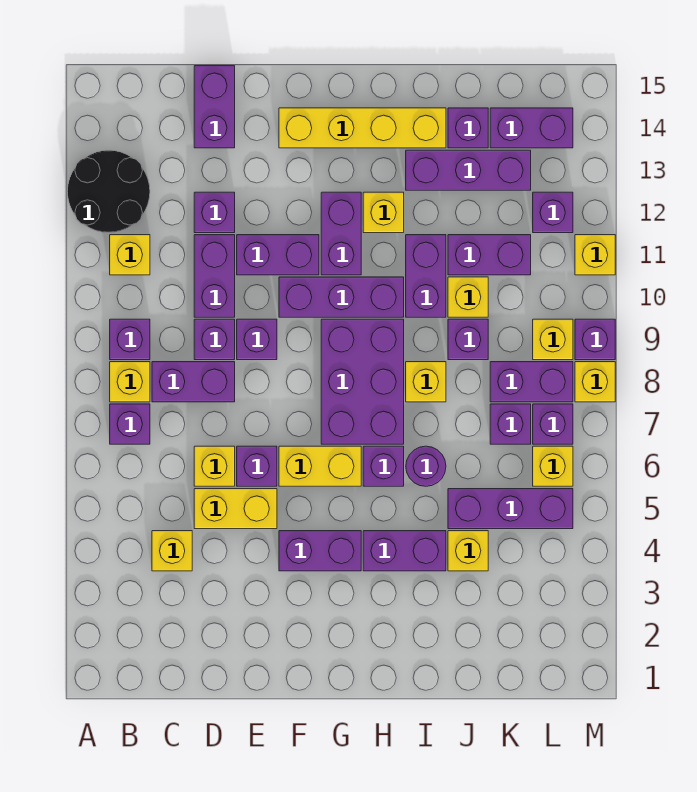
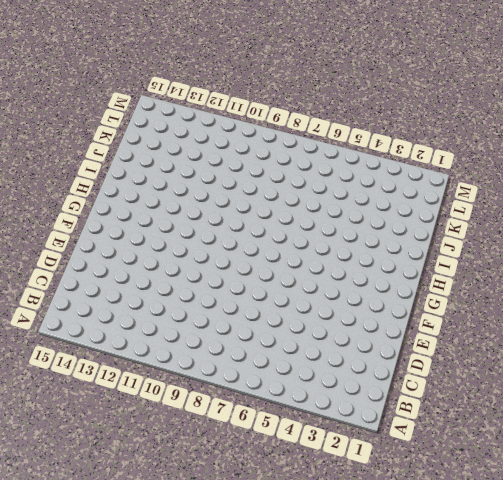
none -> black 2x2 round brick [67,150,150,233]
none -> purple 1x1 brick [110,404,150,444]
none -> yellow 1x1 brick [110,362,150,402]
none -> purple 1x1 brick [110,319,150,360]

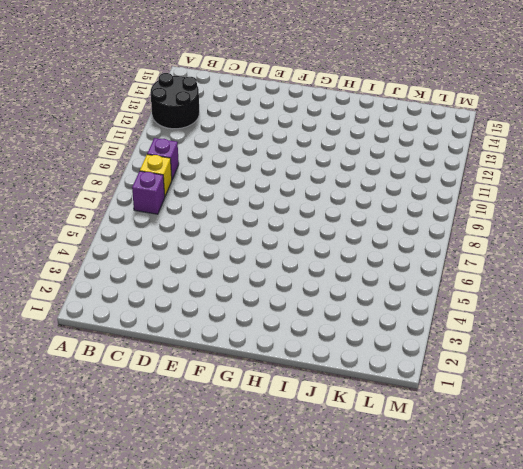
none -> yellow 1x1 brick [110,235,150,275]
none -> yellow 1x1 brick [152,531,192,571]
none -> purple 1x2 brick [152,362,235,402]
none -> yellow 1x2 brick [194,489,277,529]

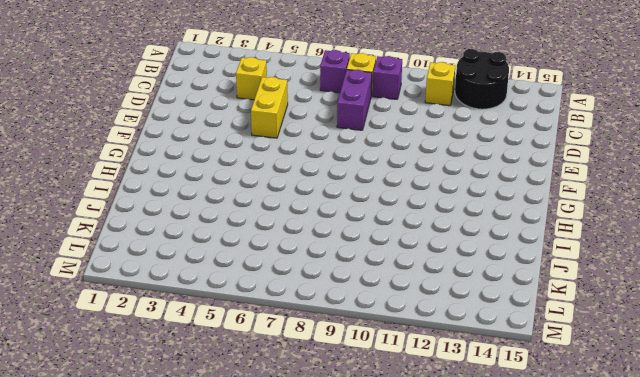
none -> yellow 1x1 brick [194,446,235,486]
none -> purple 1x1 brick [194,319,235,360]
none -> purple 1x2 brick [194,235,235,317]
none -> purple 1x1 brick [194,192,235,233]

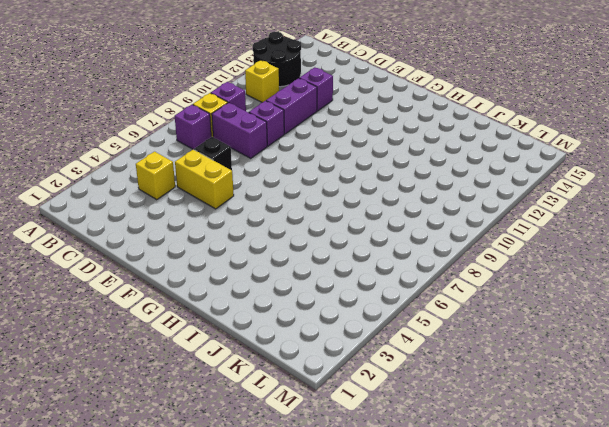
black 1x1 brick [194,137,232,170] -> yellow 1x1 brick [194,446,235,486]
none -> purple 1x2 brick [194,66,235,148]
none -> purple 1x1 brick [237,446,277,486]
none -> purple 1x1 brick [237,319,277,360]
none -> purple 1x2 brick [237,235,319,275]

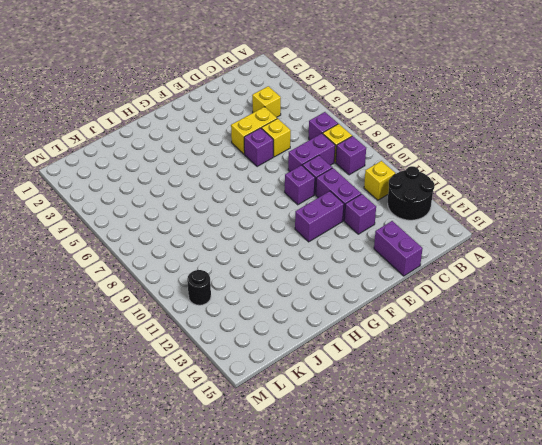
black 1x1 round brick [187,270,211,305] -> none
none -> purple 1x2 brick [279,531,361,571]
none -> yellow 1x2 brick [279,446,361,486]
none -> purple 1x3 brick [279,277,404,317]
none -> yellow 1x4 brick [279,108,446,148]

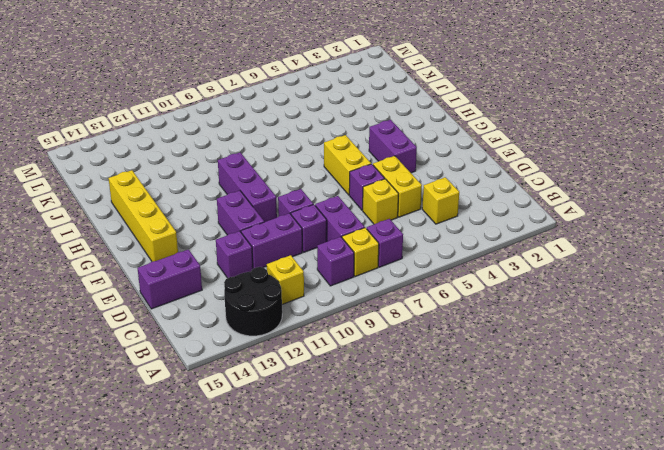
none -> purple 2x3 brick [321,319,404,444]
none -> purple 1x2 brick [321,192,361,275]
none -> purple 1x2 brick [363,531,446,571]
none -> purple 1x1 brick [363,446,404,486]

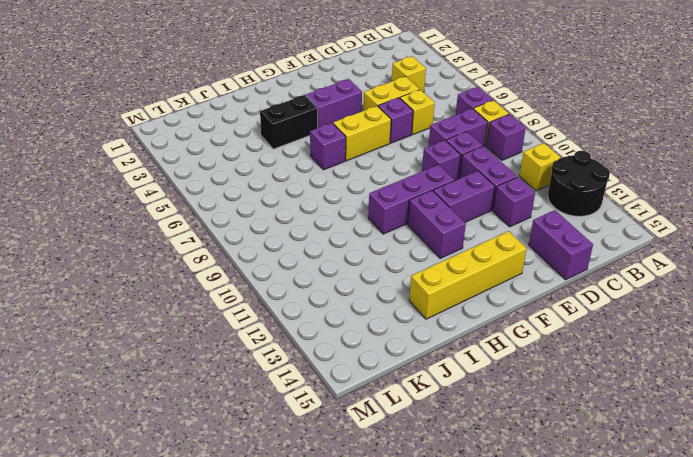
black 1x2 brick [260,95,318,149] -> purple 1x2 brick [363,531,446,571]
none -> purple 2x3 brick [321,319,404,444]
none -> yellow 1x1 brick [363,192,404,233]
none -> purple 1x1 round brick [406,446,446,486]
none -> yellow 1x1 brick [406,362,446,402]

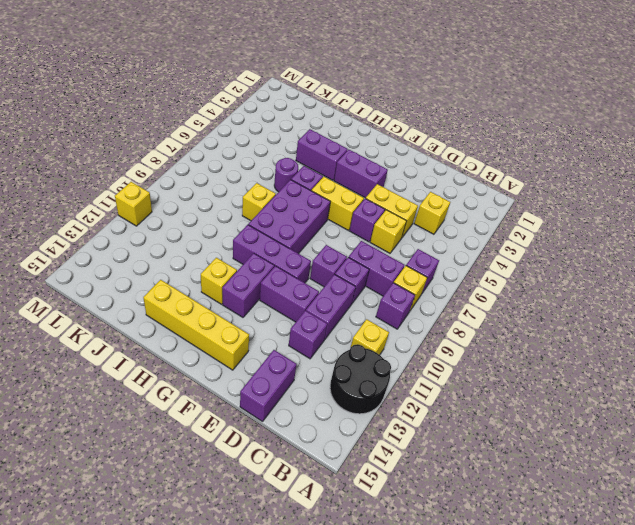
none -> purple 1x2 brick [406,235,446,317]
none -> purple 1x3 brick [406,150,531,190]
none -> yellow 1x1 brick [448,531,488,571]
none -> purple 1x3 brick [448,489,573,529]

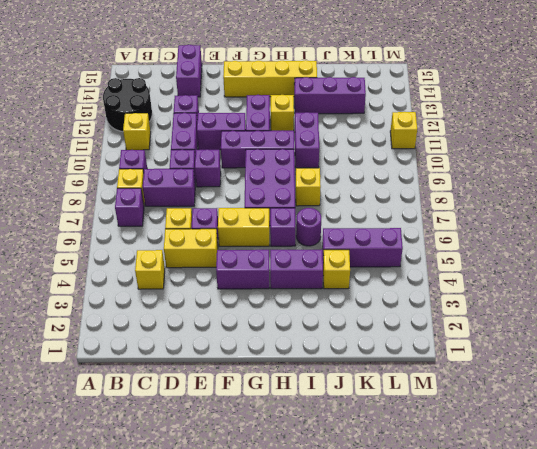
none -> purple 1x1 brick [448,319,488,360]
none -> yellow 1x1 brick [448,277,488,317]
none -> purple 1x2 brick [448,235,531,275]
none -> purple 1x1 brick [448,108,488,148]

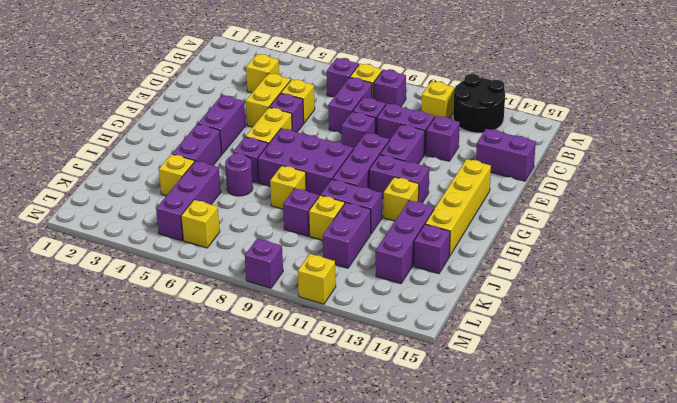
none -> purple 1x1 brick [490,404,531,444]
none -> purple 1x2 brick [490,362,573,402]
none -> purple 1x2 brick [490,108,573,148]
none -> purple 1x1 brick [533,404,573,444]

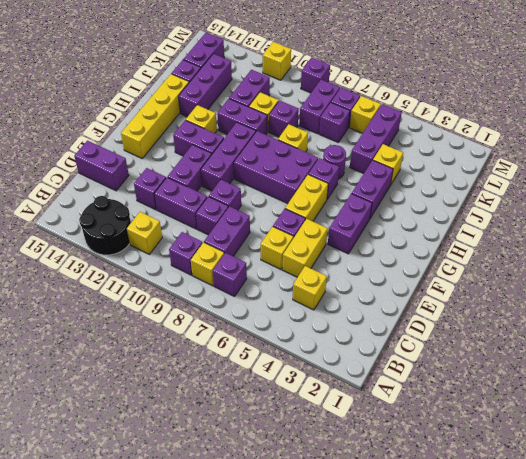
none -> yellow 1x1 brick [533,319,573,360]
none -> purple 1x1 brick [533,192,573,233]
none -> yellow 1x1 brick [575,362,615,402]

